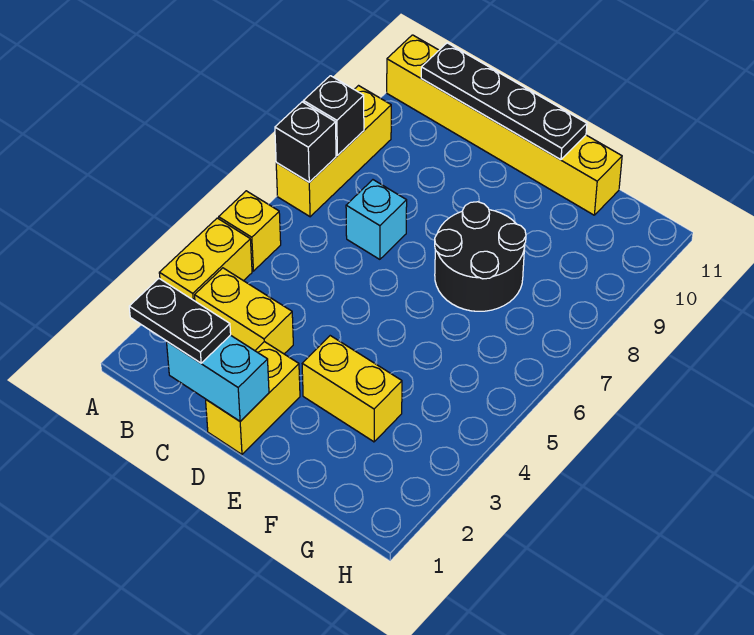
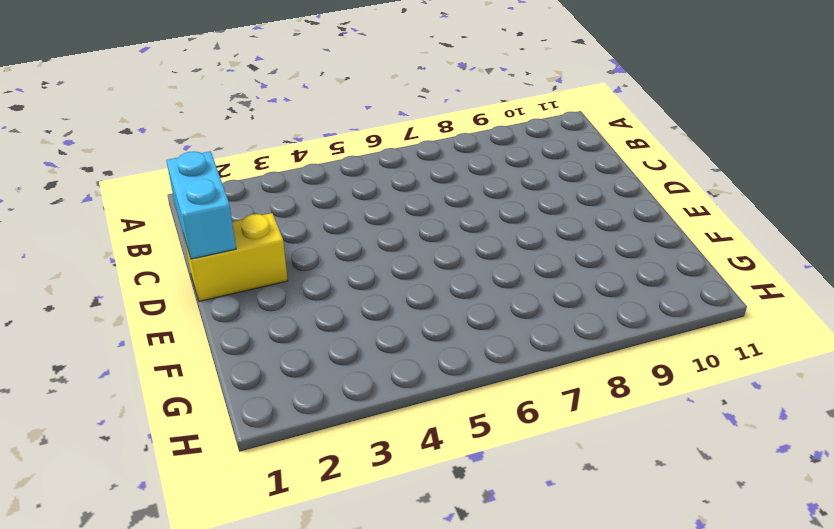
none -> yellow 1x2 brick [159,218,252,301]
none -> yellow 1x1 brick [219,191,281,271]
none -> yellow 1x3 brick [276,86,391,217]

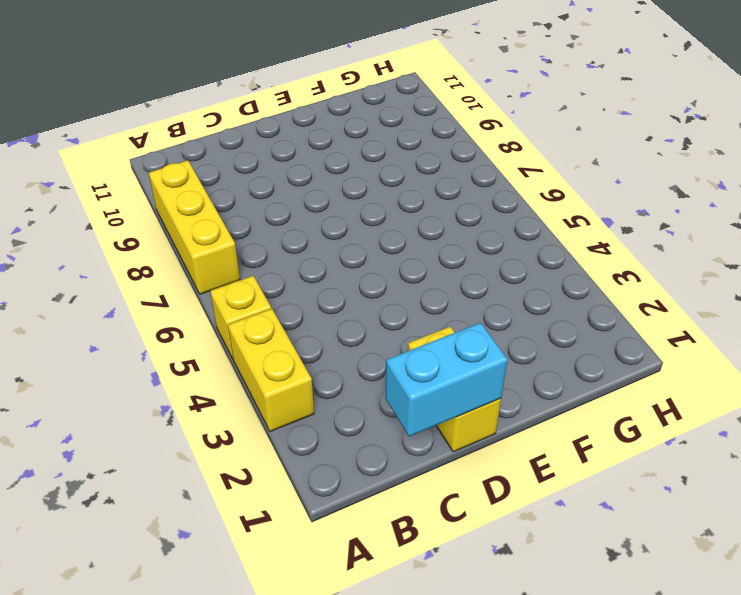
none -> yellow 1x6 brick [387,35,622,215]
none -> yellow 1x2 brick [195,268,293,354]
none -> cyan 1x1 brick [346,180,407,259]

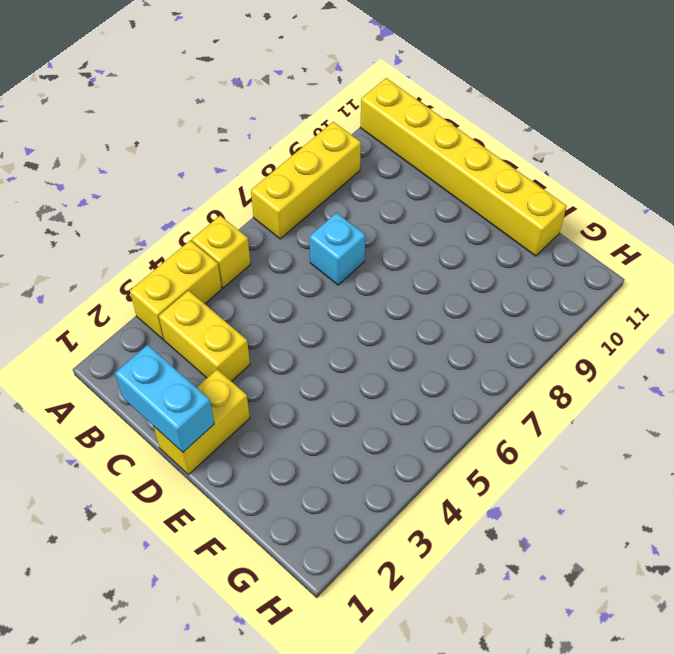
none -> yellow 1x2 brick [302,336,402,442]
none -> black 2x2 round brick [435,202,526,311]
none -> black 1x1 brick [275,102,336,182]

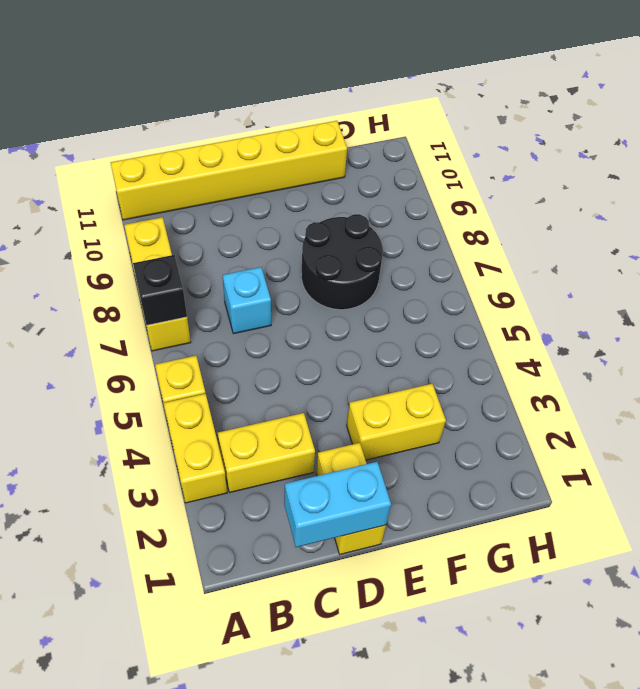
none -> black 1x1 brick [303,76,364,155]
none -> black 1x4 plate [421,43,587,160]
none -> black 1x2 plate [129,279,231,363]

